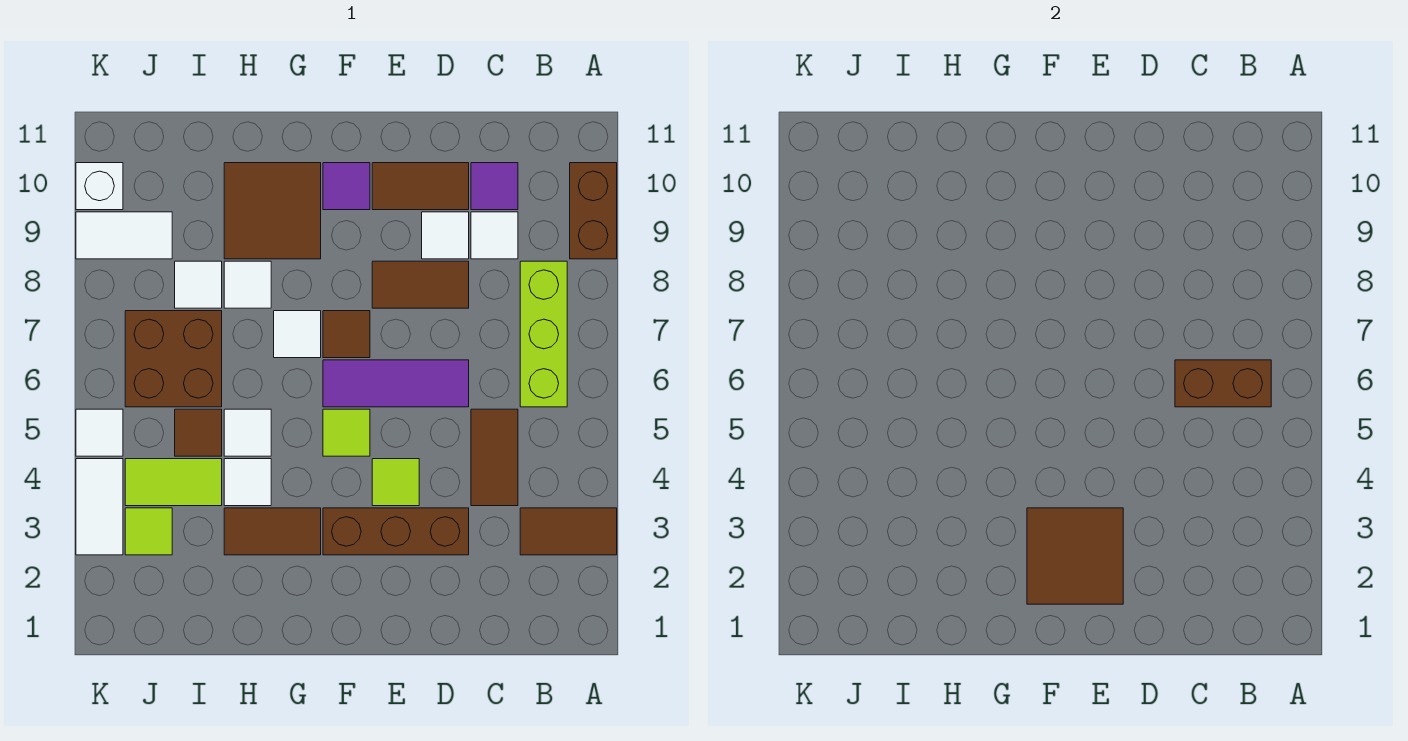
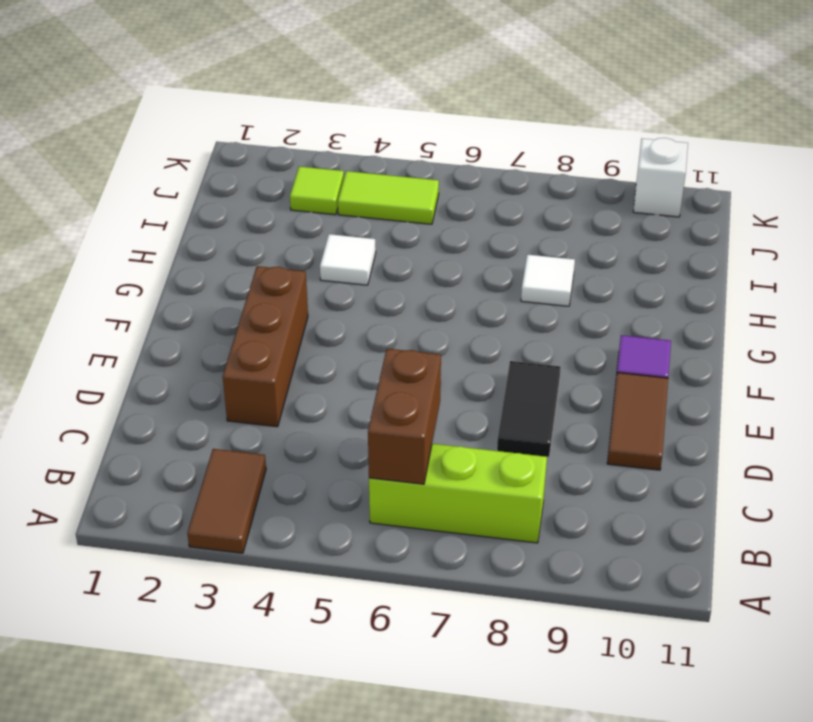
black 1x2 tile [497,361,561,458] -> brown 1x2 tile [372,261,469,308]
lime 1x2 tile [338,171,439,224] -> lime 1x2 tile turned to [125,459,222,506]
none -> brown 1x2 brick [570,163,617,259]
none -> brown 1x2 tile [471,409,518,506]
none -> white 1x1 tile [471,212,518,259]
none -> purple 1x1 tile [471,163,518,210]

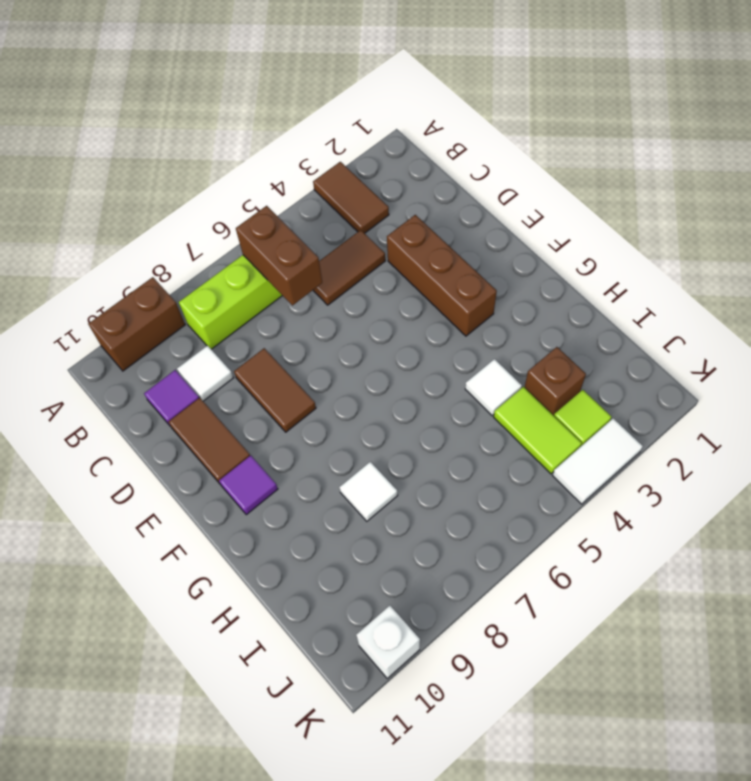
brown 1x1 brick [524,347,586,416] -> none
none -> purple 1x3 tile [323,360,469,407]
none -> white 1x1 tile [422,212,469,259]
none -> lime 1x1 tile [372,459,419,506]
none -> lime 1x1 tile [323,409,370,456]

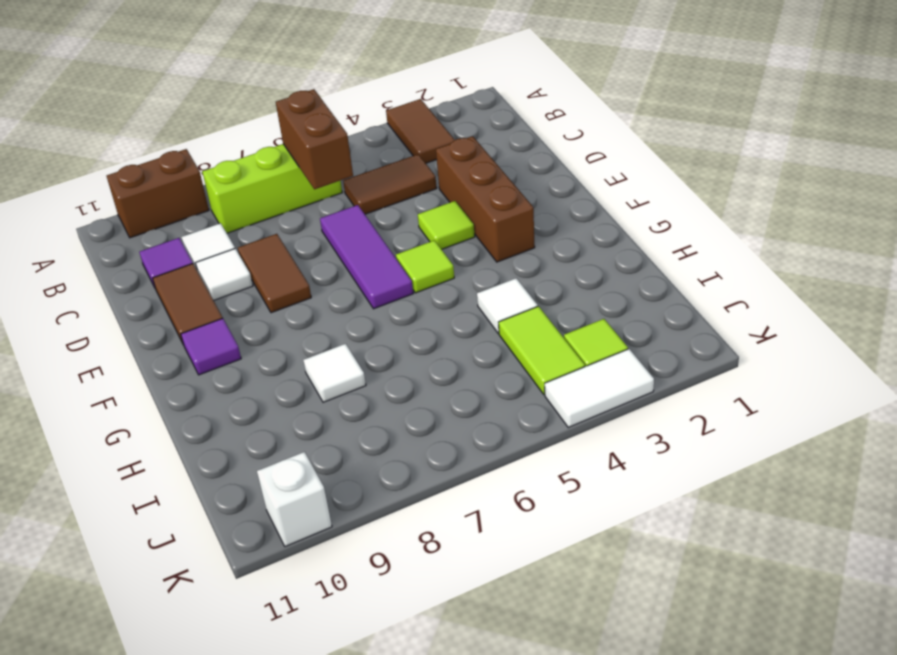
none -> brown 1x1 tile [323,311,370,358]
none -> brown 1x2 tile [224,508,321,555]
none -> white 1x1 tile [274,311,321,358]
none -> brown 2x2 tile [224,163,321,259]

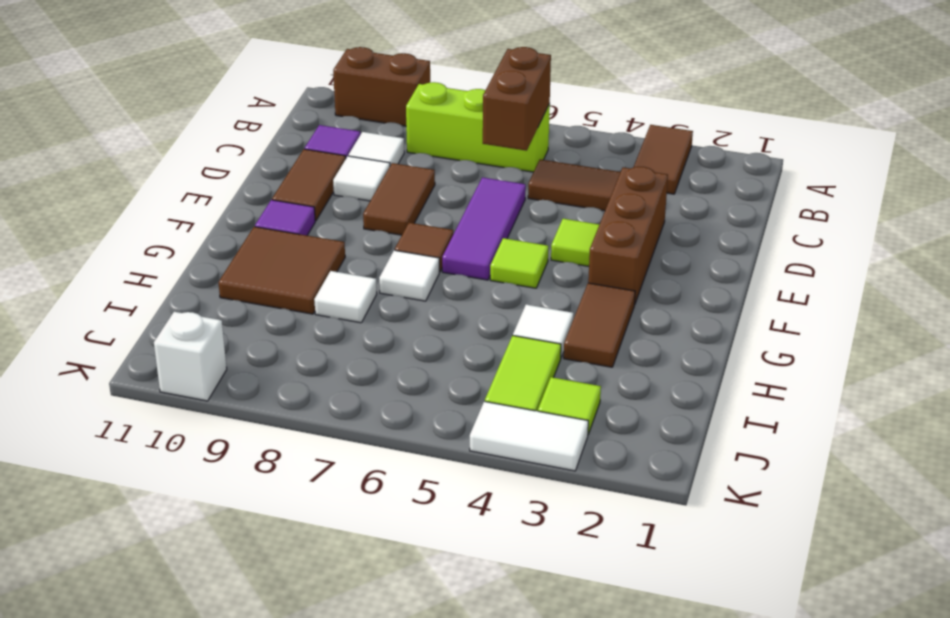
none -> white 1x1 tile [224,409,271,456]
none -> brown 1x1 tile [175,409,222,456]
none -> brown 2x2 brick [125,311,222,407]
none -> white 1x1 tile [175,261,222,308]

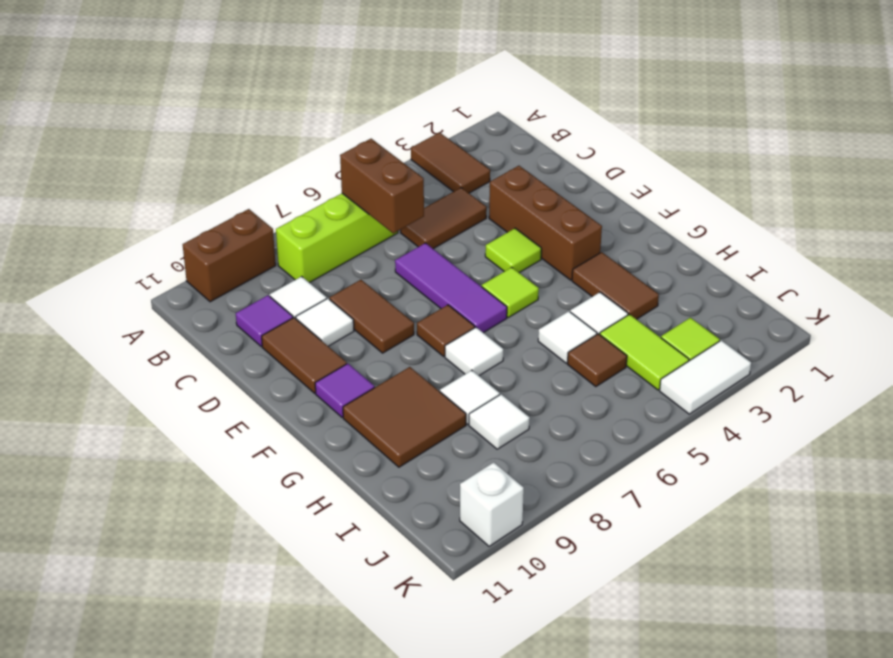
none -> brown 2x2 brick [125,311,222,407]
none -> white 1x2 tile [76,212,172,259]
none -> white 1x1 tile [76,409,123,456]
none -> brown 2x2 tile [1027,508,1123,604]

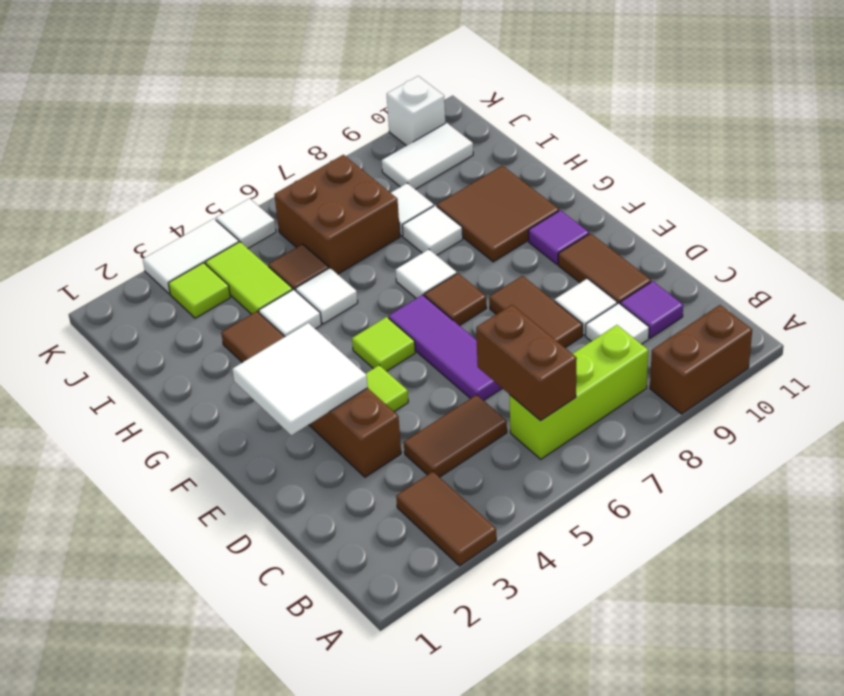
white 2x2 tile [232,323,368,435] -> brown 2x2 tile [1027,508,1123,604]
white 1x2 tile [382,123,473,189] -> white 1x2 tile turned to [76,212,172,259]

